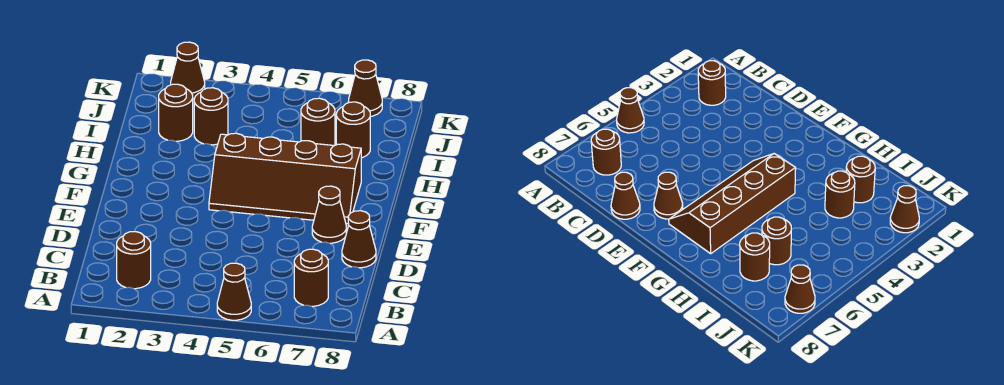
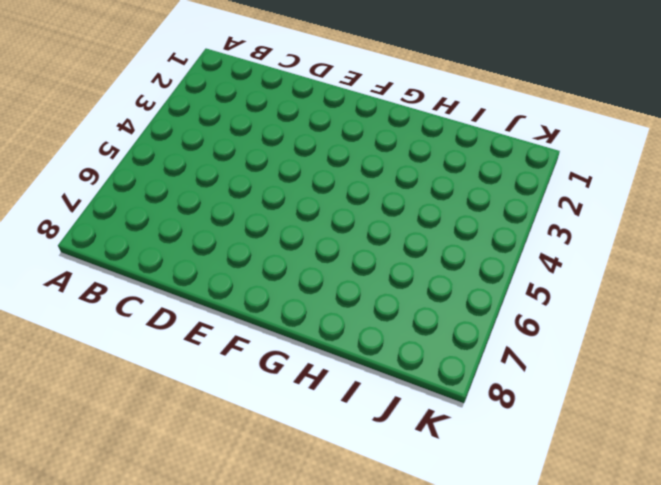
none -> brown 1x1 cone [217,263,251,320]
none -> brown 1x1 round brick [117,232,151,289]
none -> brown 1x1 round brick [294,249,328,306]

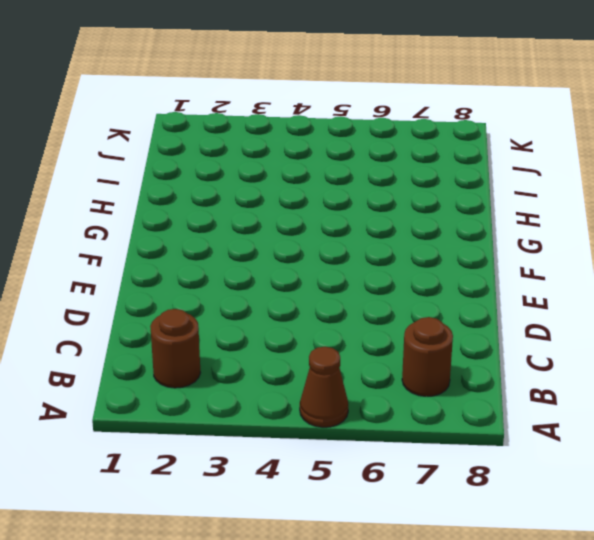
none -> brown 1x1 cone [342,210,376,268]
none -> brown 1x1 cone [312,186,346,243]
none -> brown 2x4 slope [209,133,361,224]

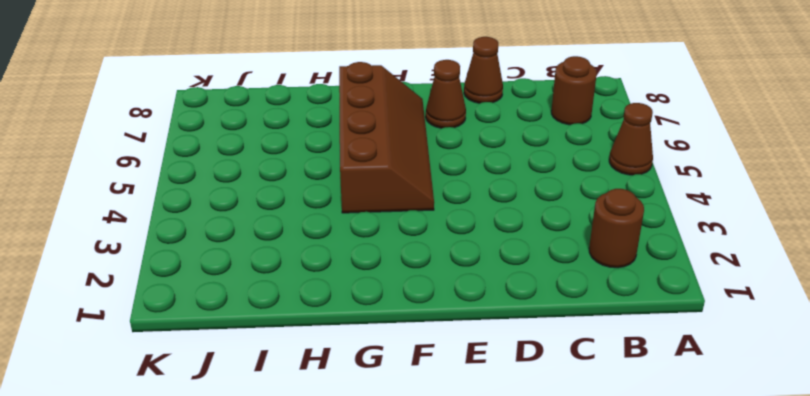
none -> brown 1x1 round brick [159,84,193,141]
none -> brown 1x1 round brick [194,88,228,145]
none -> brown 1x1 round brick [301,98,335,146]

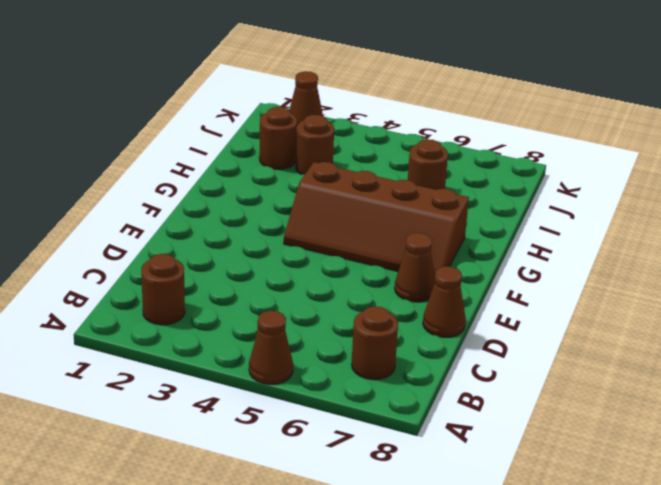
none -> brown 1x1 round brick [336,102,370,158]
none -> brown 1x1 cone [348,60,382,117]

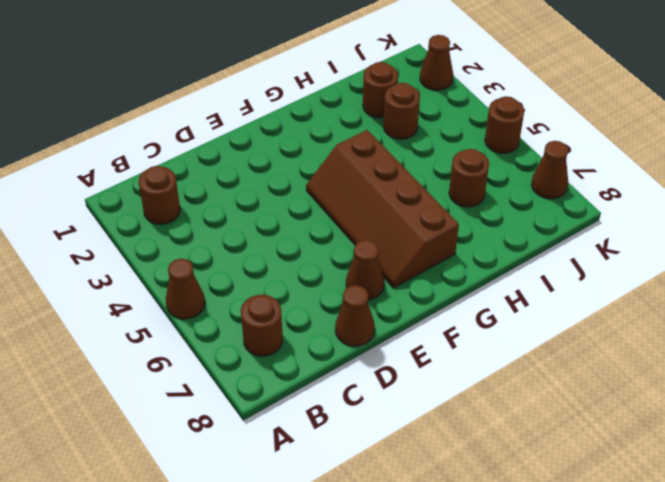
brown 1x1 round brick [485,96,524,153] -> brown 1x1 round brick moved to [336,102,370,158]

